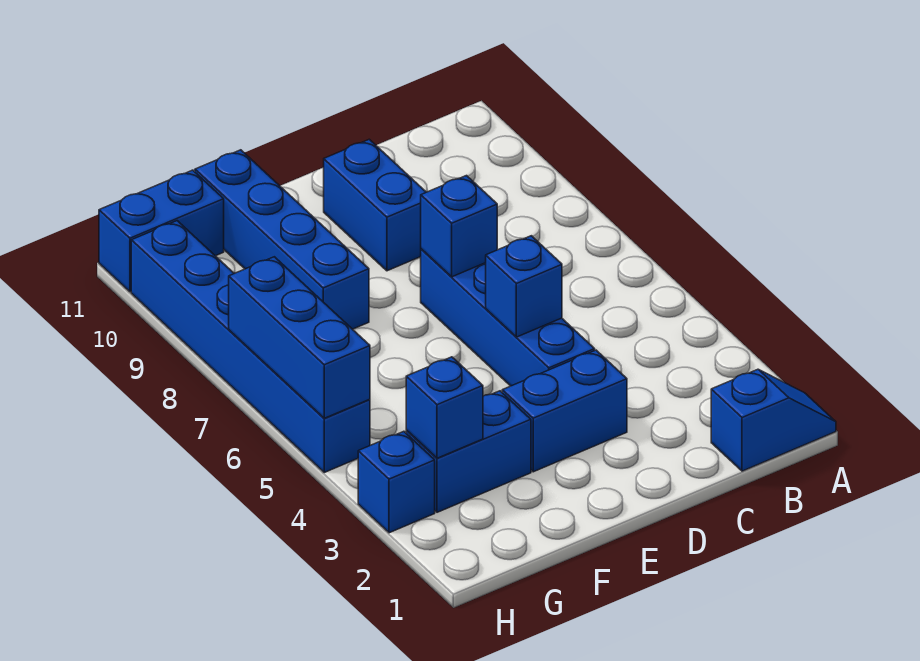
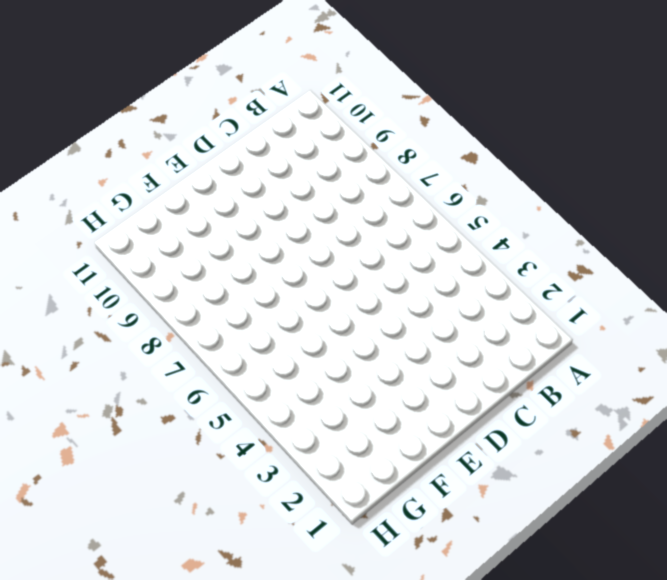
none -> blue 1x2 slope [711,369,836,471]
none -> blue 1x2 brick [502,350,627,472]
none -> blue 1x4 brick [421,249,595,386]

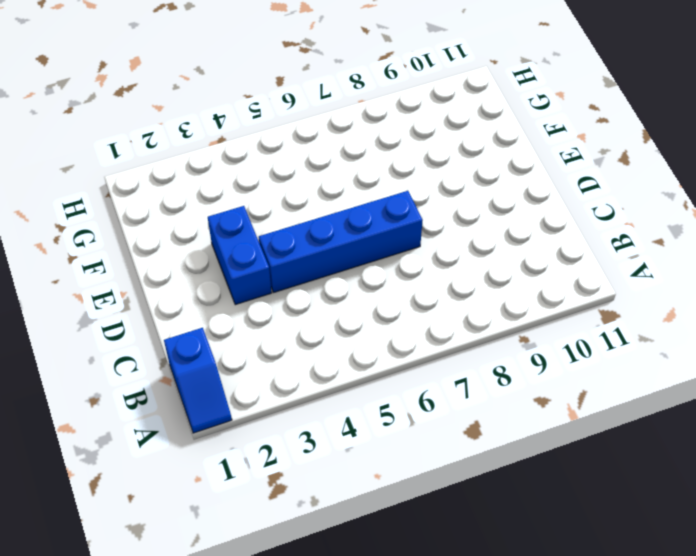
none -> blue 1x2 brick [323,139,426,271]
none -> blue 1x2 brick [406,391,531,512]
none -> blue 1x4 brick [195,150,369,329]

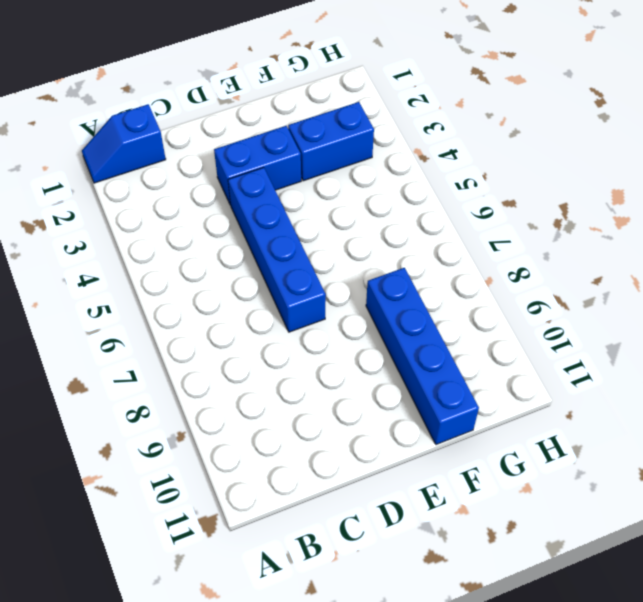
none -> blue 1x2 brick [323,139,426,271]
none -> blue 1x2 brick [99,170,224,292]
none -> blue 1x1 brick [358,431,435,533]

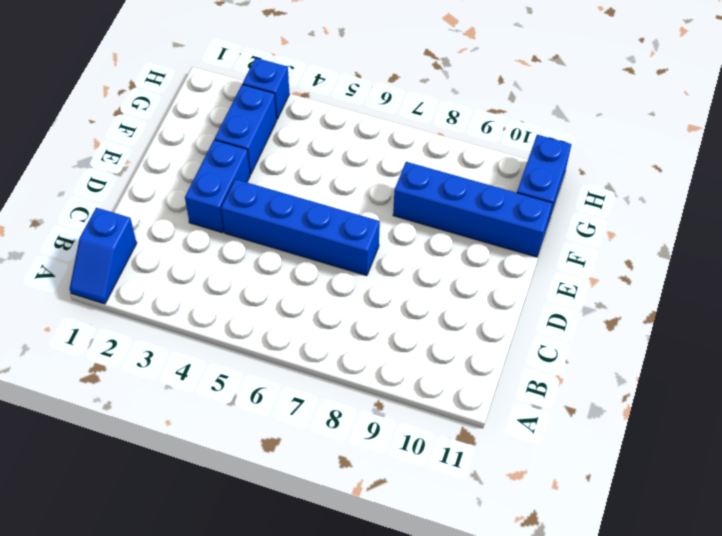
none -> blue 1x2 brick [323,139,426,271]
none -> blue 1x6 brick [131,221,370,472]
none -> blue 1x1 brick [486,236,562,337]

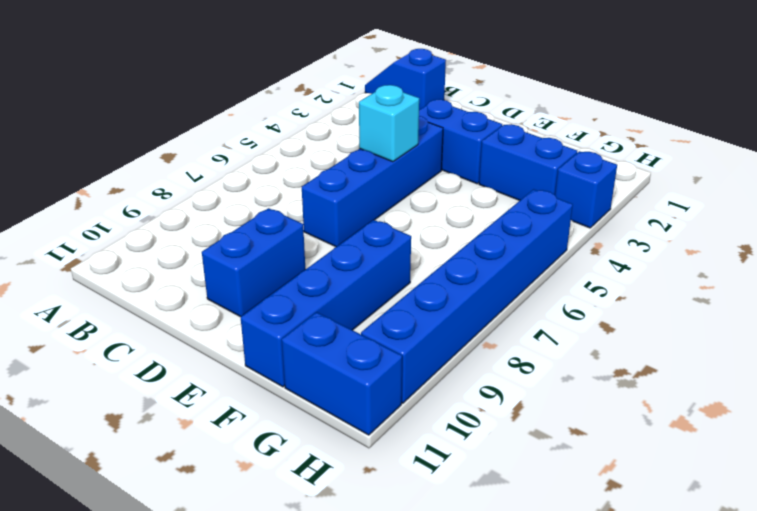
cyan 1x1 brick [359,85,419,162] -> blue 1x1 brick [486,236,562,337]
none -> blue 1x1 brick [421,176,497,277]
none -> blue 1x1 brick [406,357,483,458]
none -> blue 1x3 brick [229,257,370,418]

